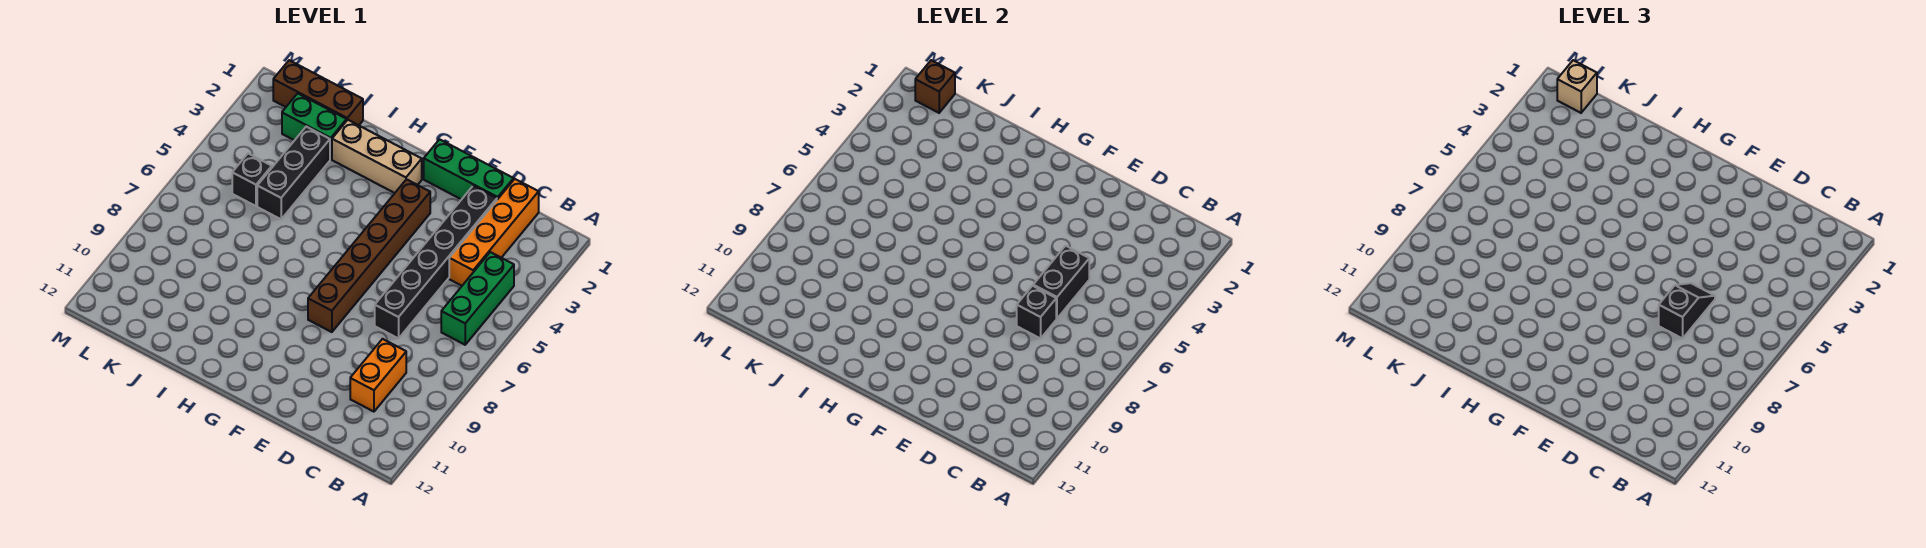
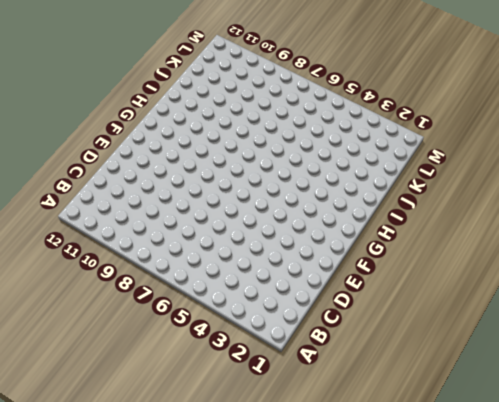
none -> green 1x3 brick [441,252,514,345]
none -> orange 1x4 brick [449,179,539,286]
none -> orange 1x2 brick [350,339,406,412]

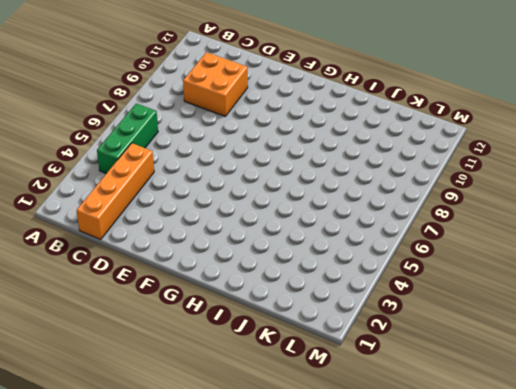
orange 2x2 brick [183,52,248,116] -> orange 1x2 brick [350,339,406,412]
none -> green 1x3 brick [424,139,514,200]
none -> black 1x6 brick [375,186,497,338]
none -> brown 1x6 brick [308,179,430,332]

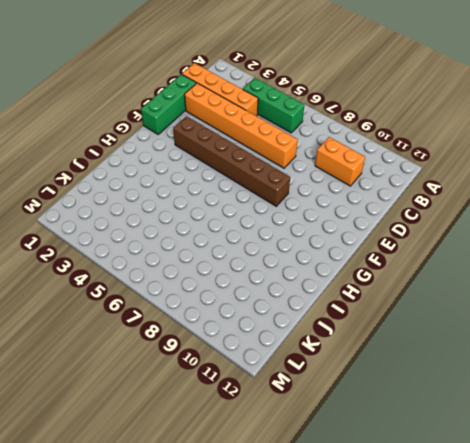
orange 1x6 brick [184,83,298,168] -> black 1x6 brick [375,186,497,338]
none -> tan 1x3 brick [332,120,422,193]
none -> brown 1x3 brick [273,60,363,125]
none -> green 1x2 brick [282,93,347,159]

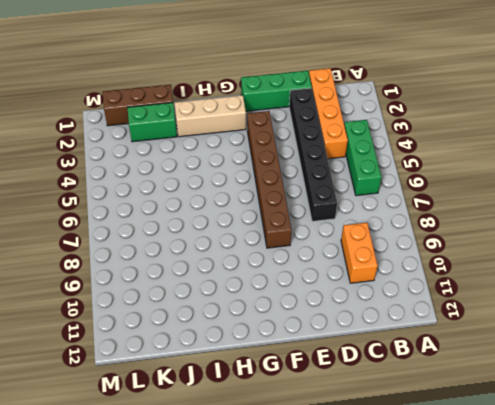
none -> black 1x3 brick [257,127,330,219]
none -> black 1x1 brick [232,154,272,206]
none -> black 1x2 brick [1033,246,1089,318]

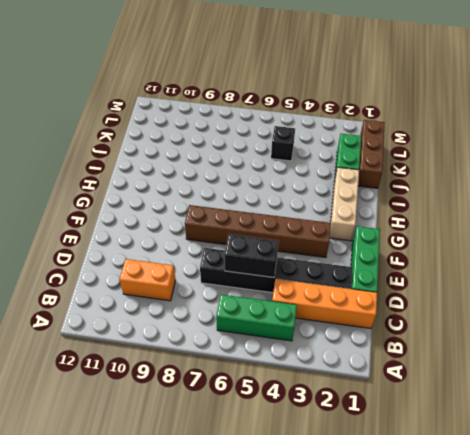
none -> black 1x3 brick [257,127,330,219]
none -> black 1x1 brick [1017,286,1056,338]
none -> brown 1x1 brick [915,60,955,113]

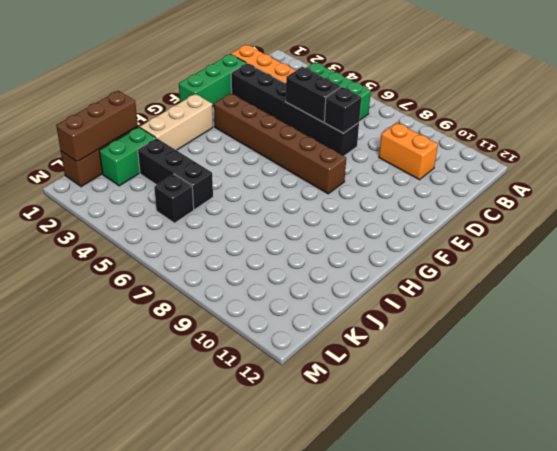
brown 1x3 brick [56,91,138,162] -> brown 1x1 brick [915,60,955,113]
none -> black 1x2 slope [1659,283,1715,338]
none -> tan 1x1 brick [1557,60,1597,113]

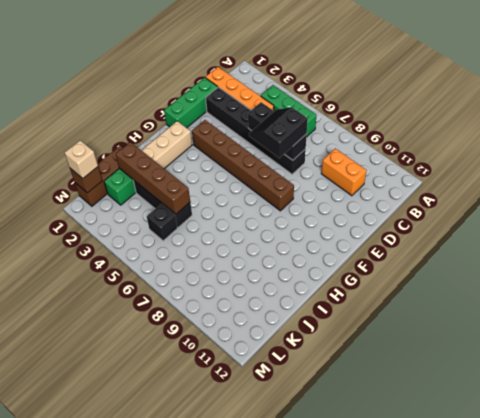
black 2x2 slope [249,107,308,158] -> black 1x2 slope [1659,283,1715,338]
brown 1x4 brick [116,142,190,214] -> none

